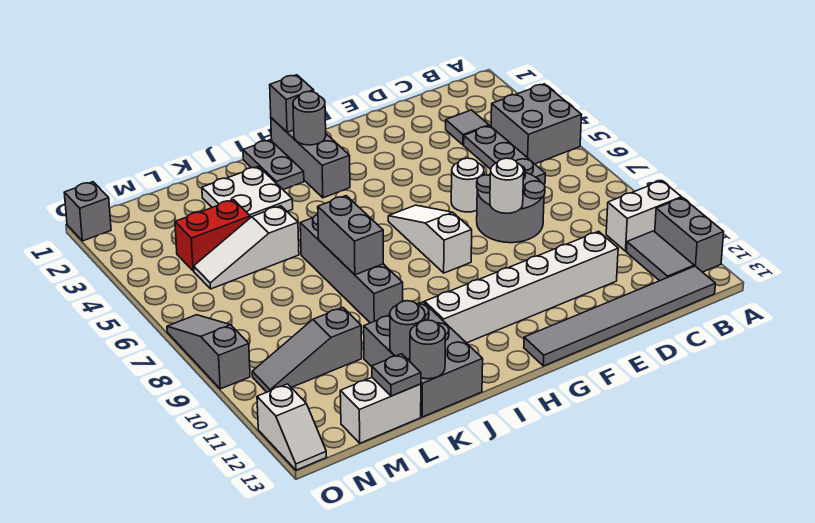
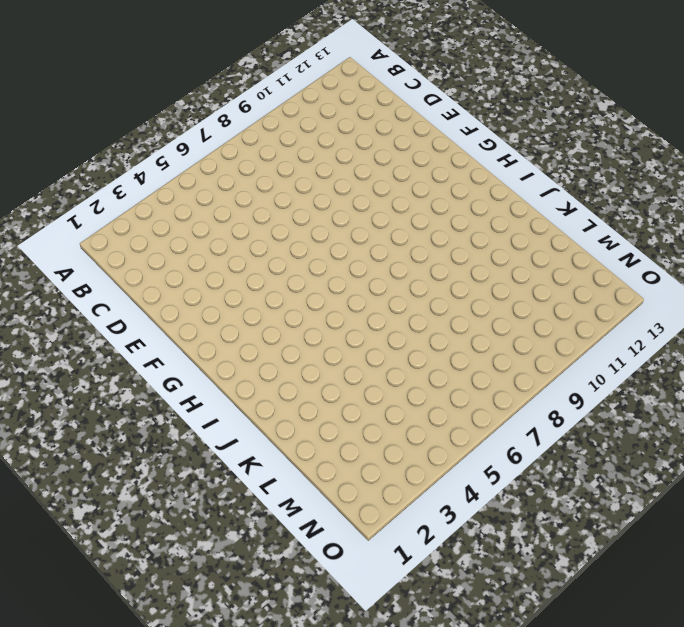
none -> grey 2x2 brick [491,84,581,164]
none -> white 1x2 brick [606,181,682,251]
none -> grey 1x2 brick [655,198,724,272]
none -> grey 1x2 tile [626,231,694,281]

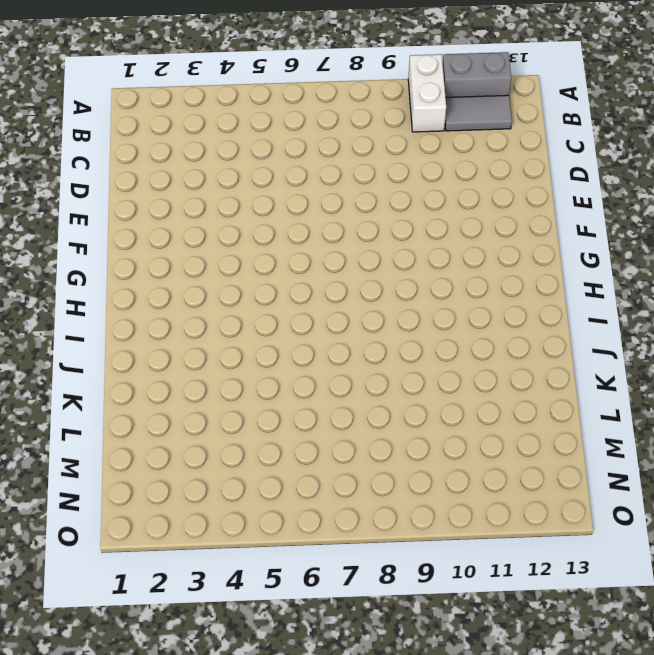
none -> grey 2x2 brick [491,84,581,164]
none -> grey 1x6 tile [524,266,715,366]
none -> grey 1x1 tile [446,110,489,145]
none -> grey 1x3 plate [464,126,545,184]

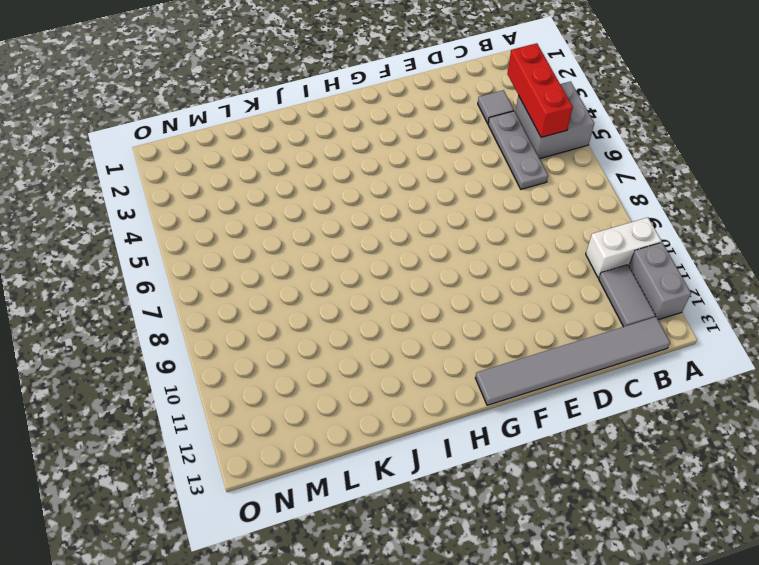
red 1x3 brick [507,43,573,137] -> none
none -> grey 2x2 round brick [477,166,545,243]
none -> white 1x6 brick [425,231,618,343]
none -> white 1x1 round brick [451,158,484,212]
none -> white 1x3 slope [388,205,472,273]

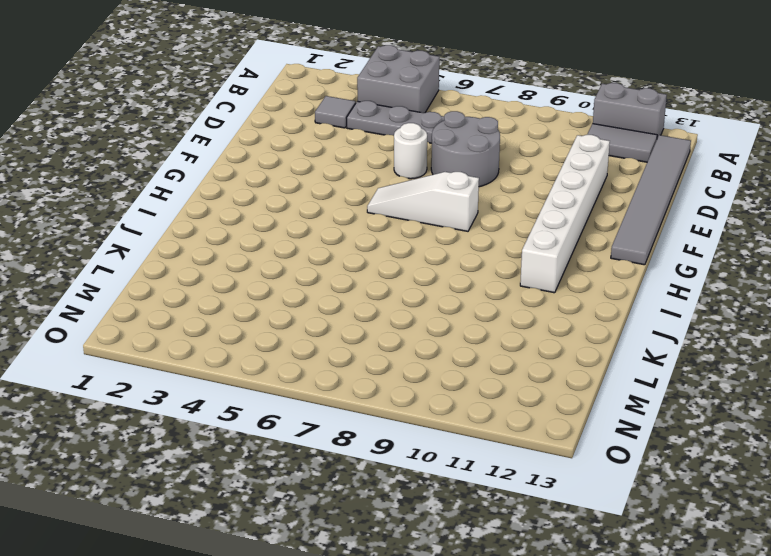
none -> white 1x2 brick [606,181,682,251]
none -> grey 1x3 brick [271,118,350,198]
none -> grey 1x2 plate [243,140,304,190]
none -> white 2x2 plate [202,167,293,218]

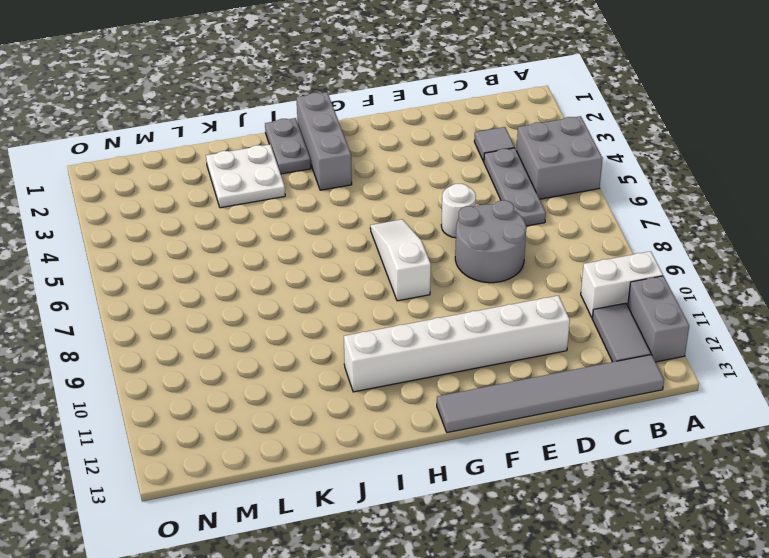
none -> grey 1x4 brick [300,214,403,323]
none -> grey 2x3 brick [364,302,483,417]
none -> white 1x3 slope [194,206,299,289]
none -> red 1x2 brick [175,200,250,271]

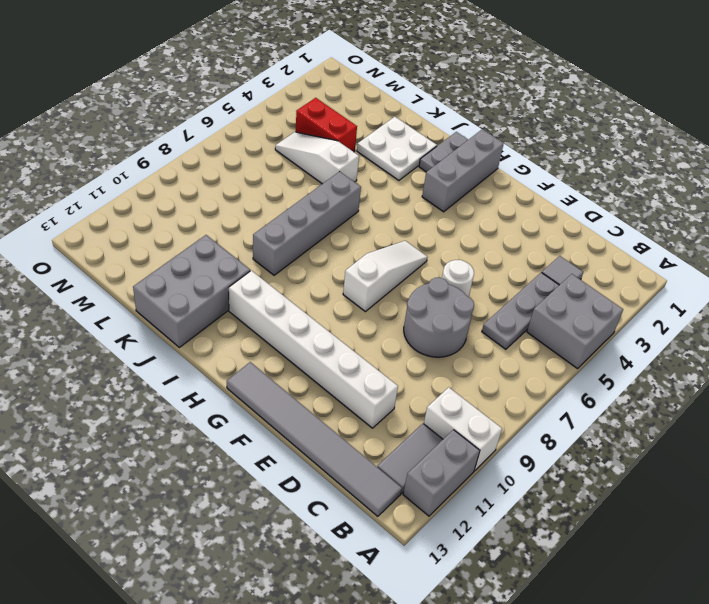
none -> grey 1x3 slope [252,308,362,392]
none -> white 1x2 brick [340,378,421,443]
none -> grey 1x1 brick [64,182,111,241]
none -> grey 1x3 slope [167,315,250,389]

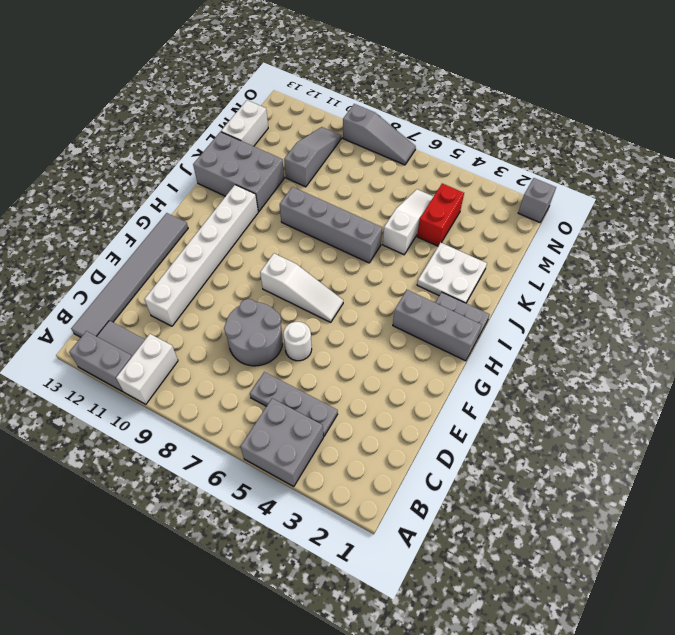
none -> grey 1x1 tile [446,110,489,145]
none -> white 1x2 slope [257,384,326,470]
none -> white 1x1 round brick [490,158,524,213]
none -> grey 1x1 brick [270,75,314,132]

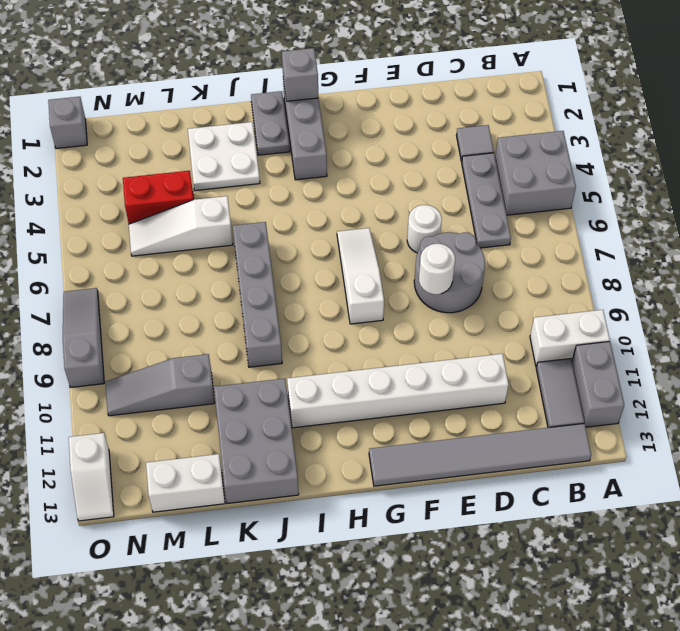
none -> grey 1x1 round brick [293,91,326,145]
none -> grey 1x2 brick [318,196,383,275]
none -> grey 1x1 round brick [390,301,425,359]
none -> grey 1x1 round brick [410,320,445,379]

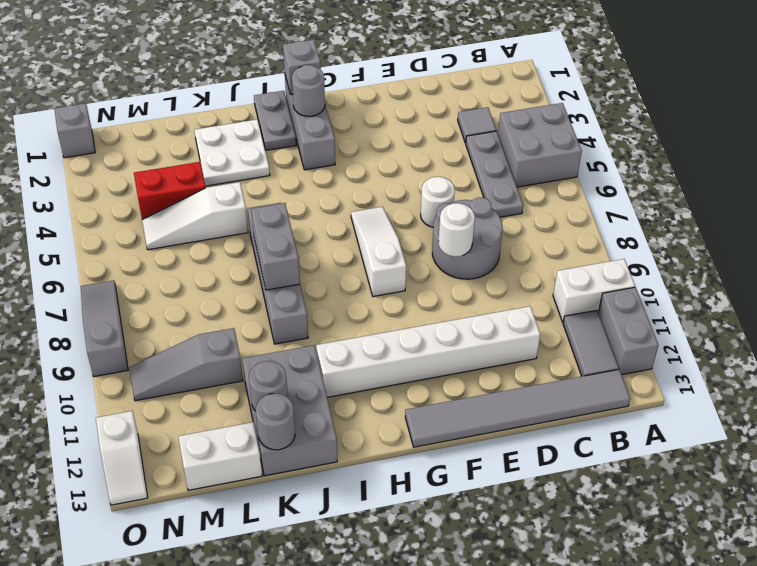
none -> grey 1x1 plate [372,354,421,396]

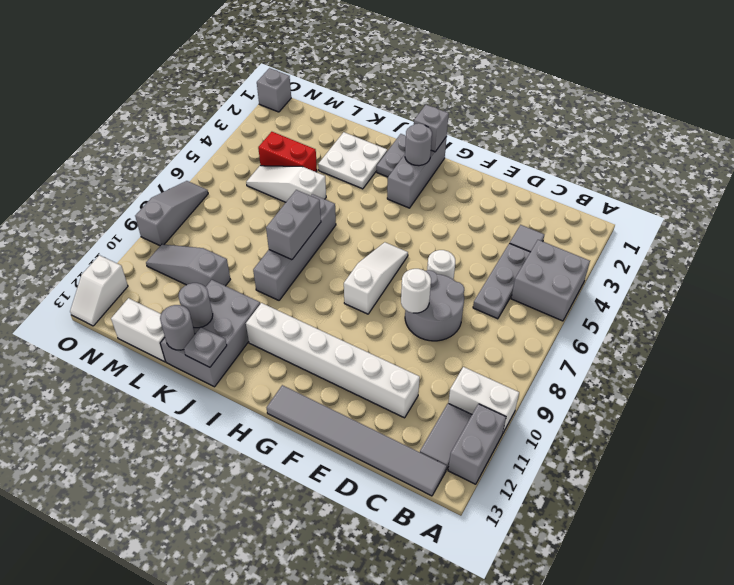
grey 1x1 plate [184,327,227,367] -> grey 1x1 plate moved to [372,354,421,396]

